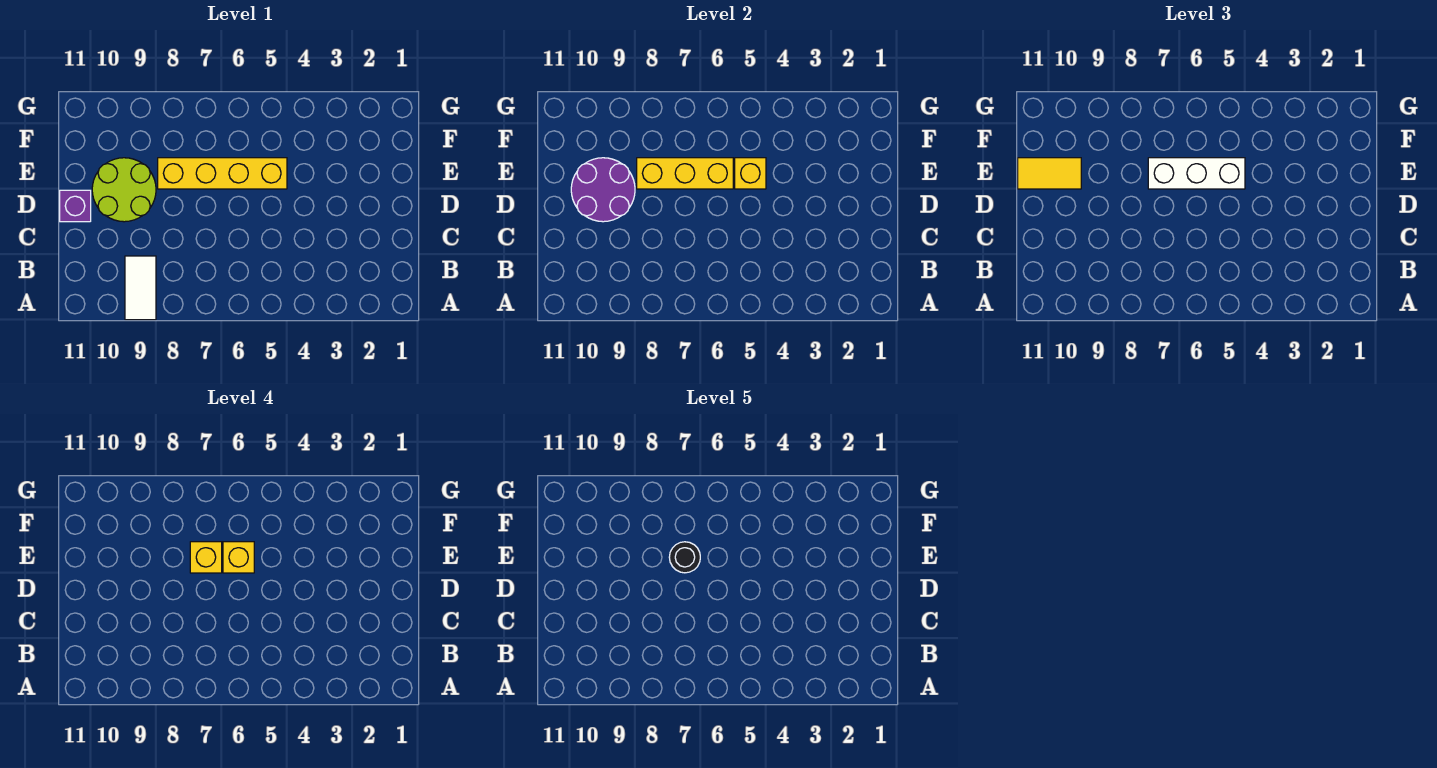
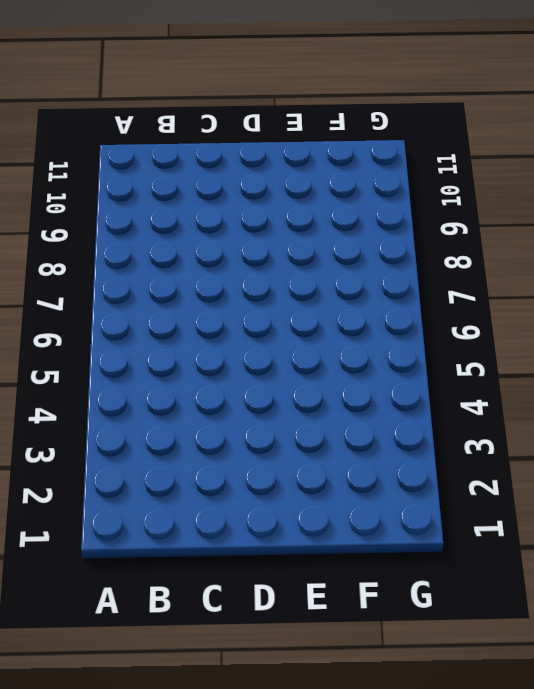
none -> white 1x2 tile [125,256,156,320]
none -> lime 2x2 round brick [92,158,156,222]
none -> purple 1x1 brick [60,190,91,222]

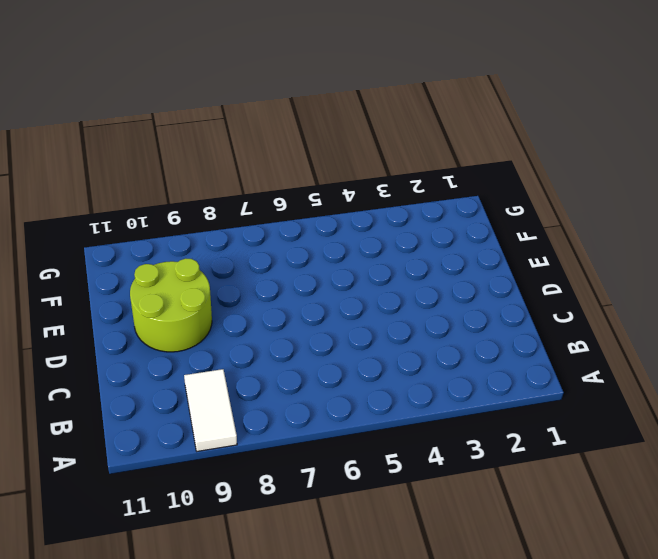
none -> purple 1x1 brick [60,190,91,222]
none -> yellow 1x4 brick [158,158,287,189]
none -> purple 2x2 round brick [571,158,635,222]

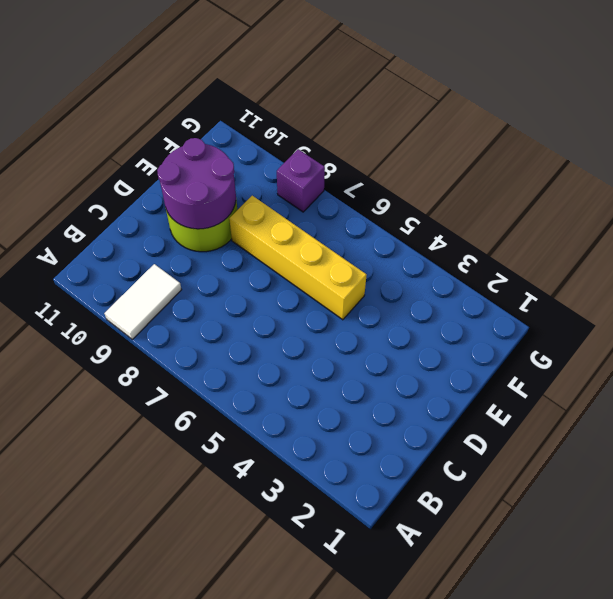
purple 1x1 brick [277,149,325,212] -> purple 1x1 brick moved to [60,190,91,222]
none -> yellow 1x1 brick [735,158,766,189]
none -> yellow 1x3 brick [637,158,733,189]
none -> white 1x3 brick [1148,158,1245,189]

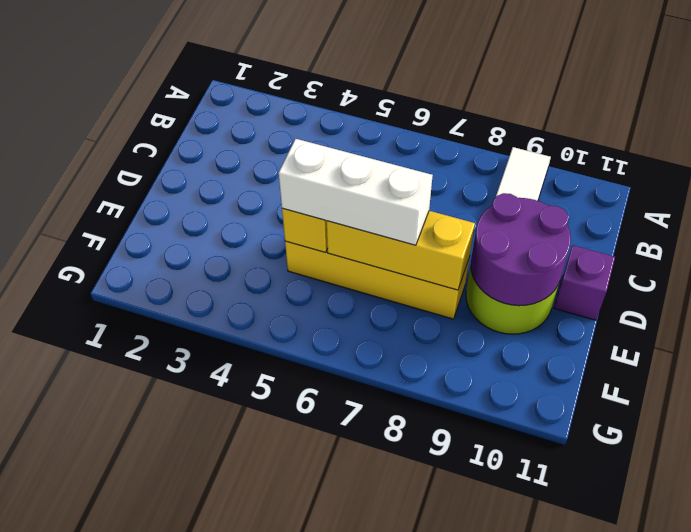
none -> yellow 1x2 tile [1018,158,1081,189]
none -> yellow 1x1 brick [223,542,254,573]
none -> yellow 1x1 brick [190,542,222,573]

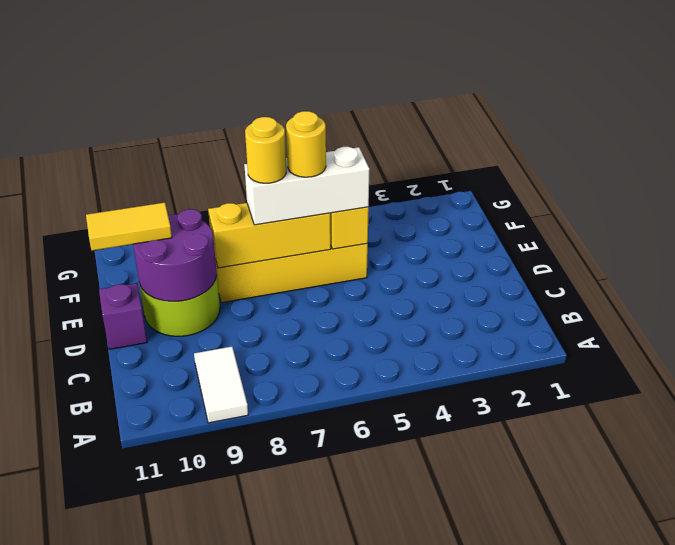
yellow 1x1 round brick [286,111,326,177] -> yellow 1x1 brick [223,542,254,573]
yellow 1x1 round brick [245,117,286,183] -> yellow 1x1 brick [190,542,222,573]
none -> black 1x1 round brick [669,542,700,573]

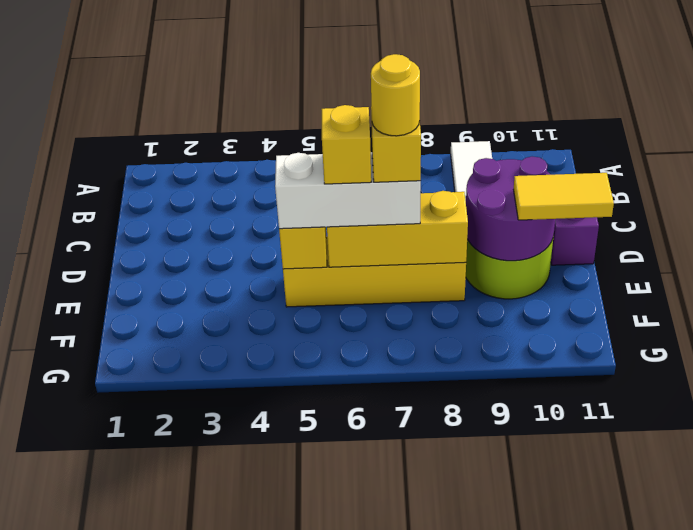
yellow 1x1 round brick [371,54,420,136] -> black 1x1 round brick [669,542,700,573]

